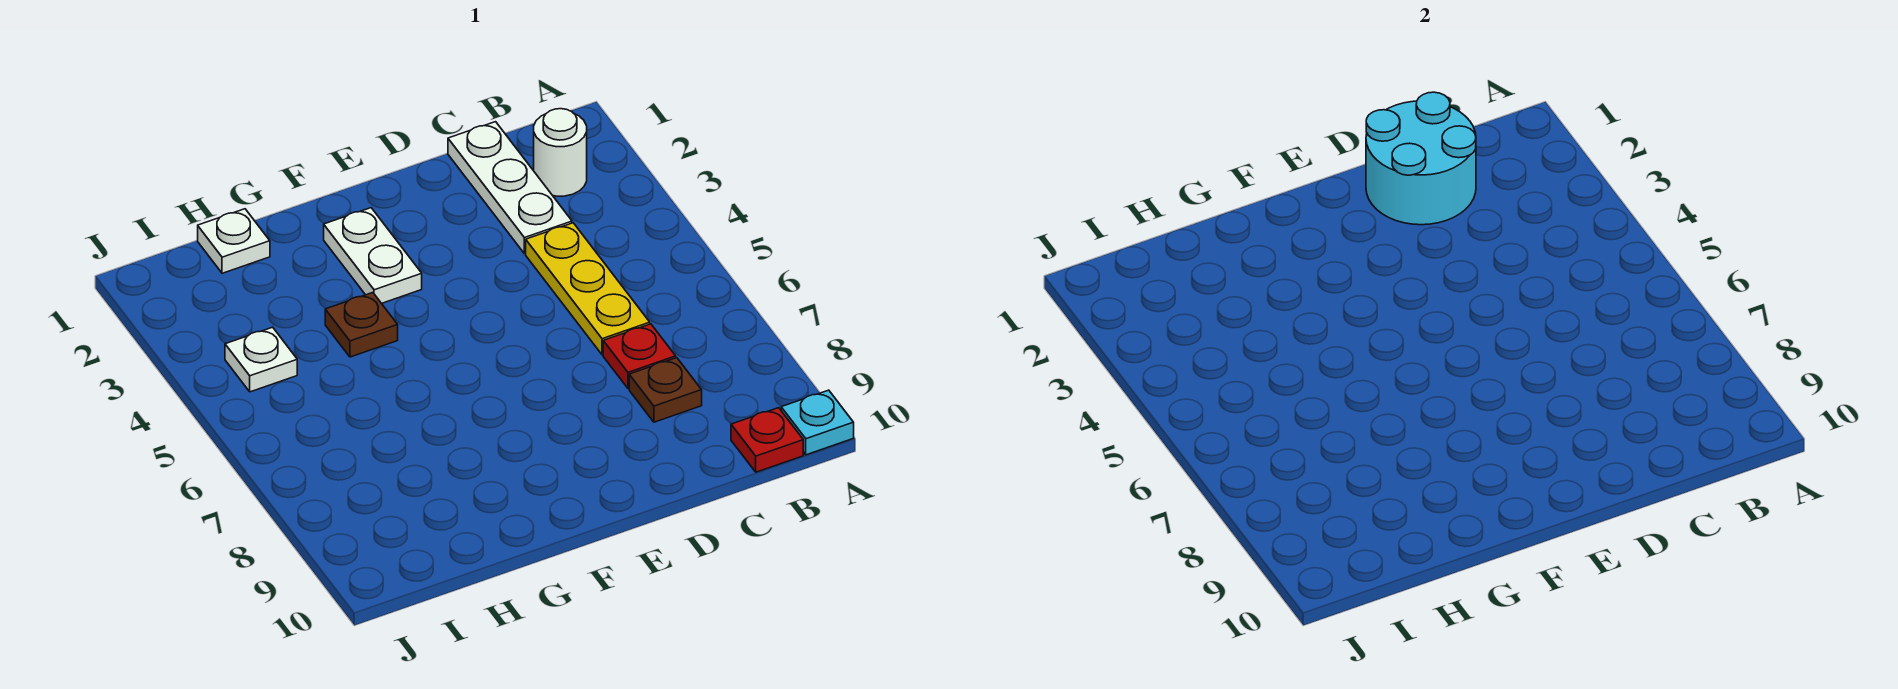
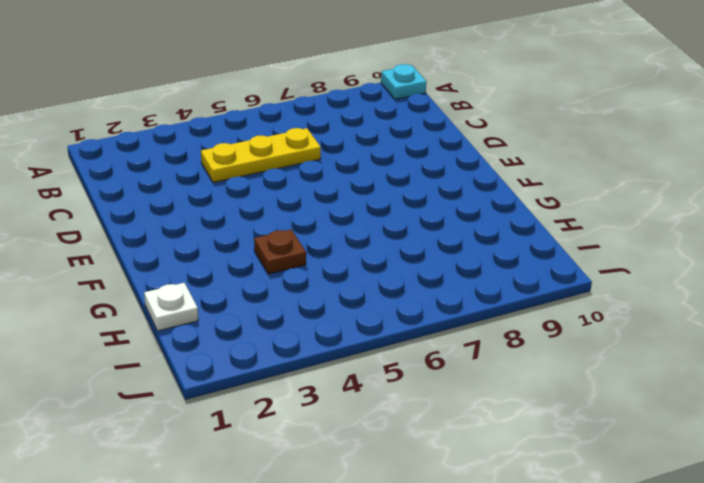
none -> white 1x1 round brick [534,109,587,196]
none -> red 1x1 plate [731,408,803,472]
none -> white 1x3 plate [448,122,572,254]

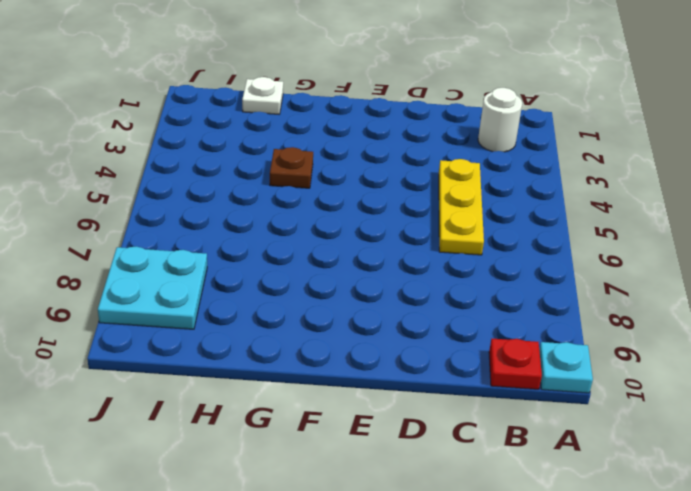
cyan 2x2 plate [98,246,207,329] -> none
none -> white 1x3 plate [448,122,572,254]
none -> red 1x1 plate [603,324,676,389]
none -> brown 1x1 plate [629,358,702,422]

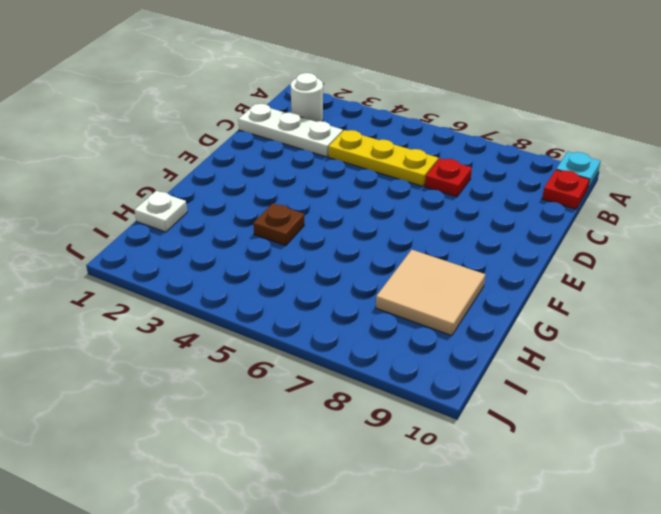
tan 2x2 tile [376,250,485,336] -> none
none -> brown 1x1 plate [629,358,702,422]
none -> white 1x2 plate [324,208,422,303]
none -> white 1x1 plate [225,327,297,392]

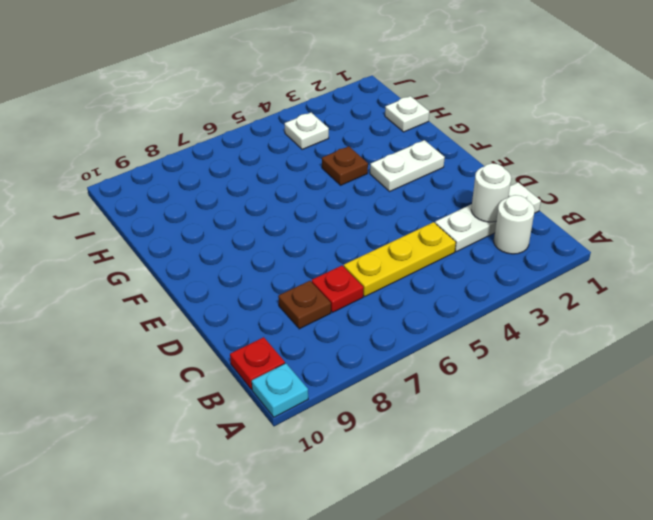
white 1x1 round brick [471,163,511,222] -> cyan 2x2 round brick [1366,92,1476,225]

